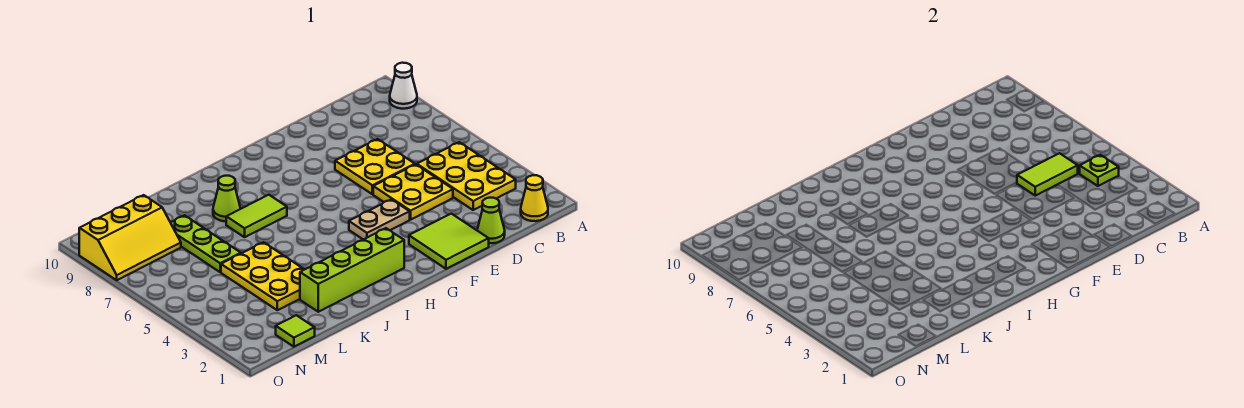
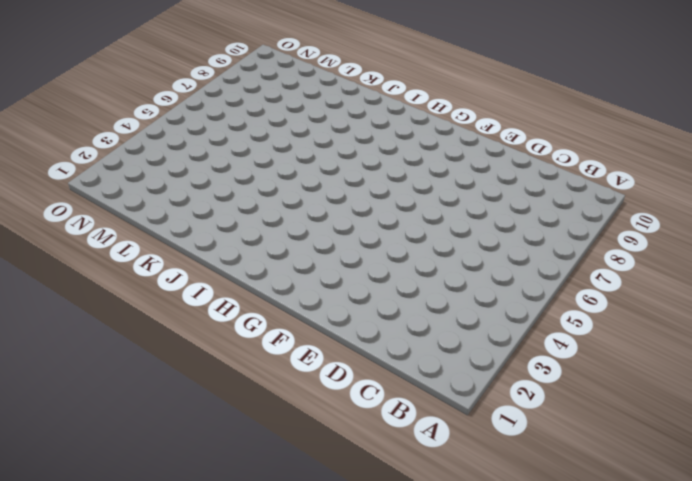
none -> white 1x1 cone [390,63,417,109]
none -> yellow 1x1 cone [521,175,548,221]
none -> yellow 2x3 plate [417,142,516,210]

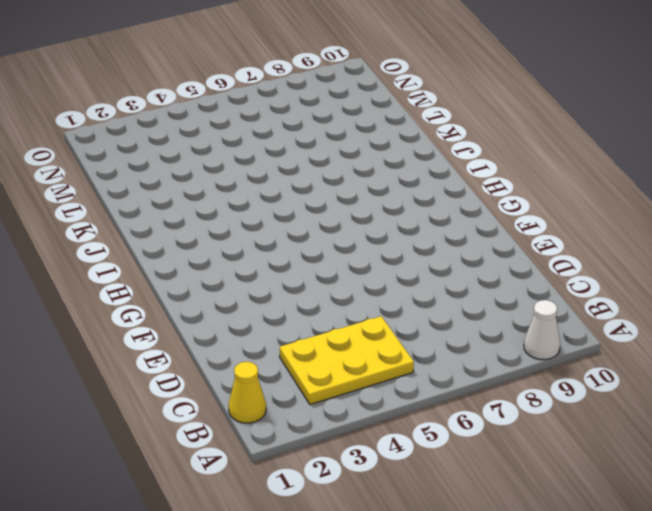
none -> lime 1x1 cone [477,198,505,243]
none -> yellow 2x2 plate [373,164,453,220]
none -> yellow 2x2 plate [335,139,415,194]

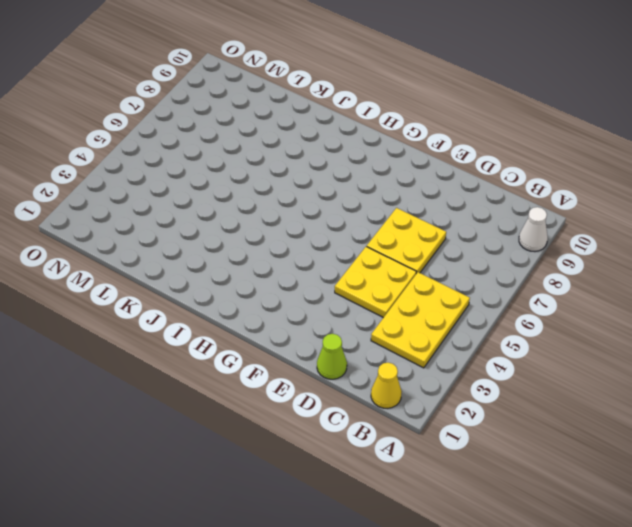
none -> lime 2x2 tile [409,214,489,269]
none -> tan 1x2 plate [349,199,410,240]
none -> lime 1x4 brick [300,228,404,312]

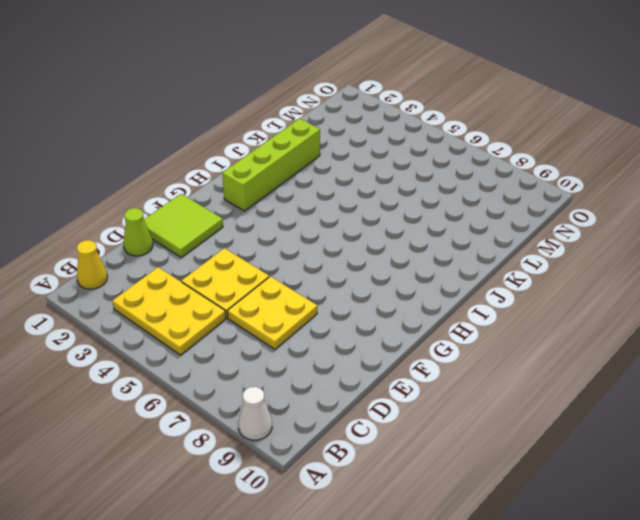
none -> tan 1x2 plate [349,199,410,240]
none -> lime 1x2 tile [226,195,287,237]
none -> lime 1x1 cone [213,176,240,221]

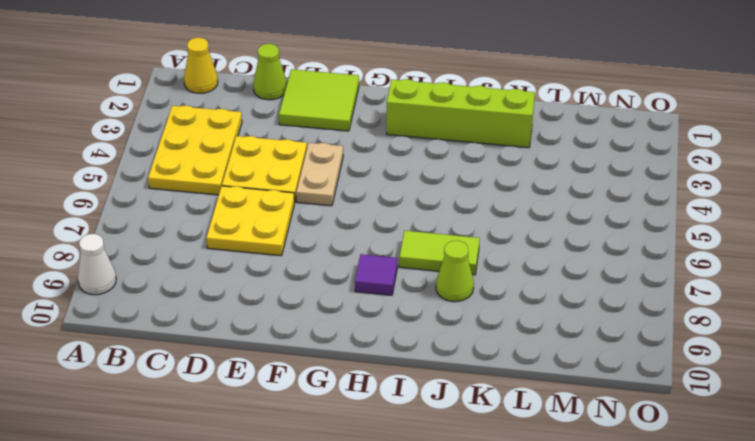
tan 1x2 plate [296,143,343,206] -> tan 1x2 plate turned to [349,199,410,240]
purple 1x1 tile [355,254,397,295] -> none
none -> yellow 2x3 plate [221,242,304,310]
none -> lime 1x3 plate [171,215,241,272]
none -> lime 1x1 tile [276,315,315,347]

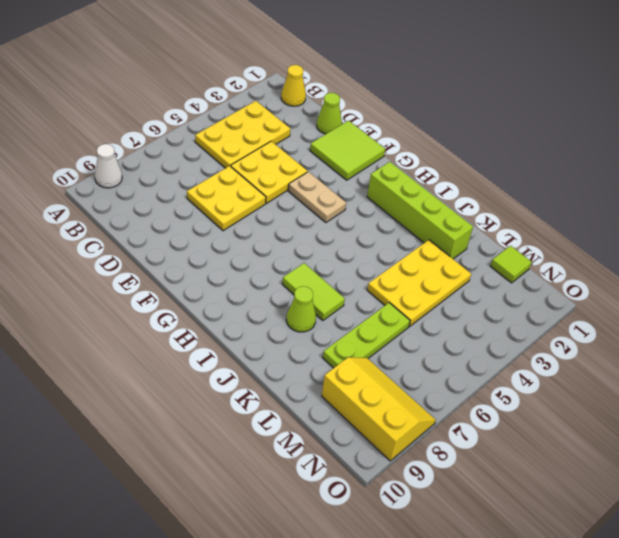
none -> lime 1x1 plate [1080,155,1119,186]
none -> lime 1x2 tile [1017,153,1078,196]

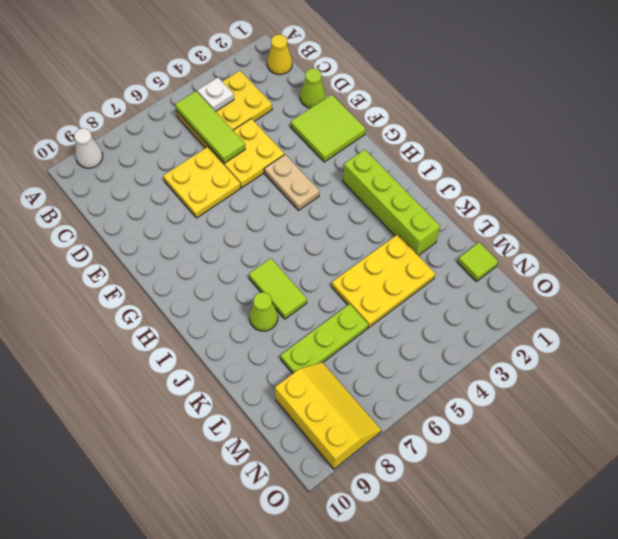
white 1x1 plate [197,77,234,112] -> lime 1x1 plate [1080,155,1119,186]
lime 1x3 tile [175,91,245,163] -> lime 1x2 tile [1017,153,1078,196]

